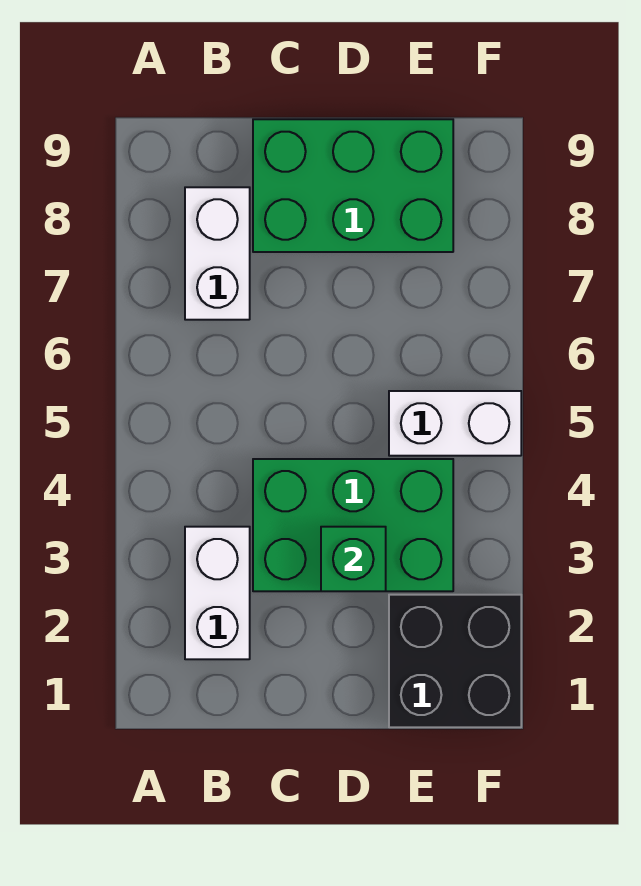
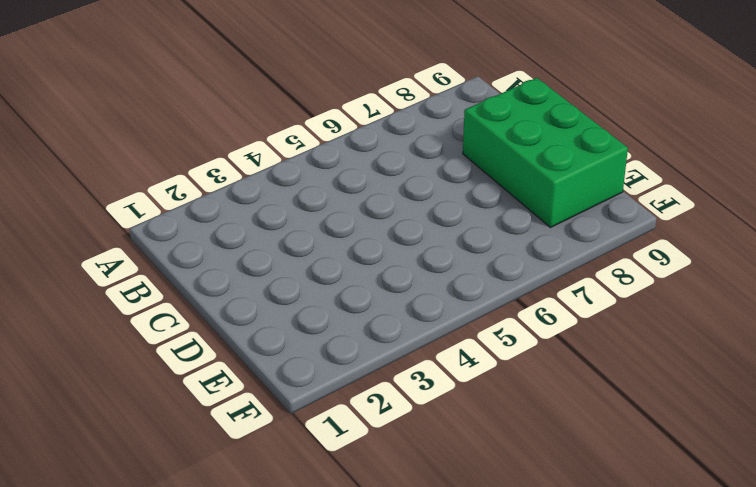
none -> white 1x2 brick [185,527,250,659]
none -> white 1x2 brick [185,187,250,320]

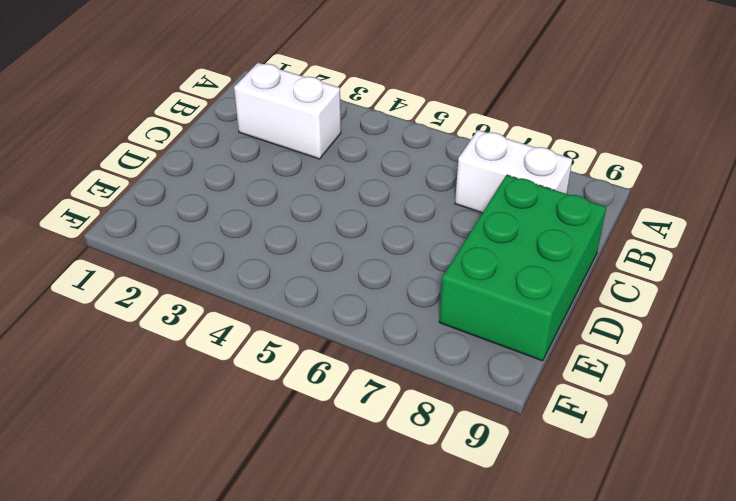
none -> green 2x3 brick [253,459,453,591]
none -> black 2x2 brick [389,595,521,727]

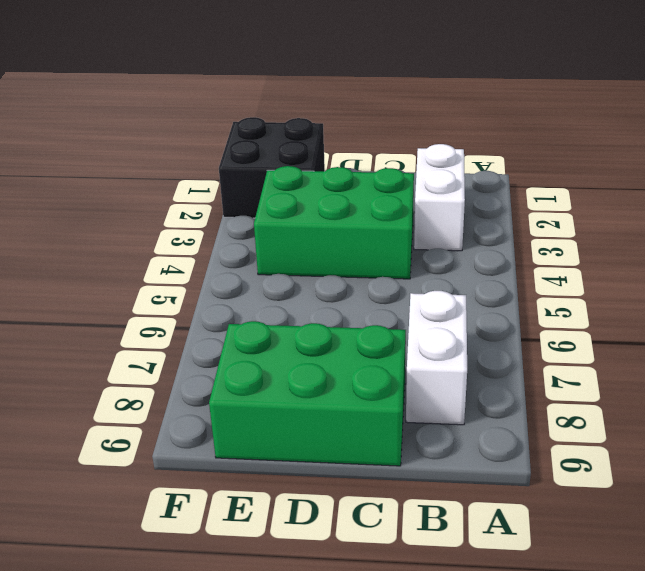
none -> white 1x2 brick [389,391,521,456]
none -> green 1x1 brick [321,527,386,591]

